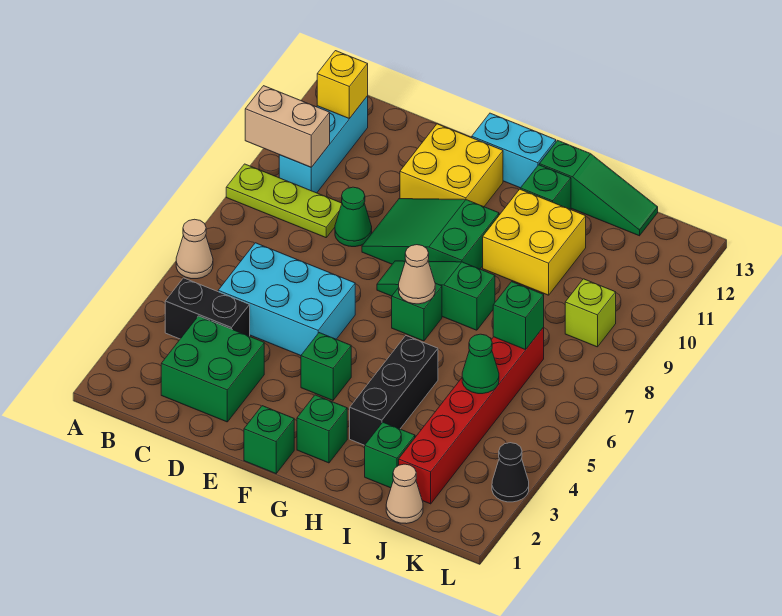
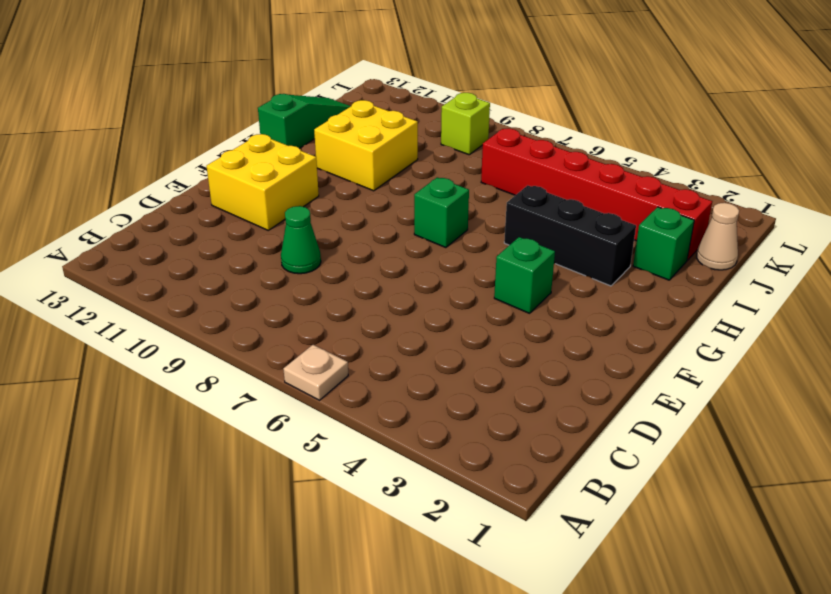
tan 1x1 plate [283,345,348,400] -> tan 1x1 cone [176,219,213,279]
none -> lime 1x3 plate [226,164,342,238]
none -> black 1x2 brick [165,278,250,339]
none -> cyan 1x3 brick [279,96,368,193]

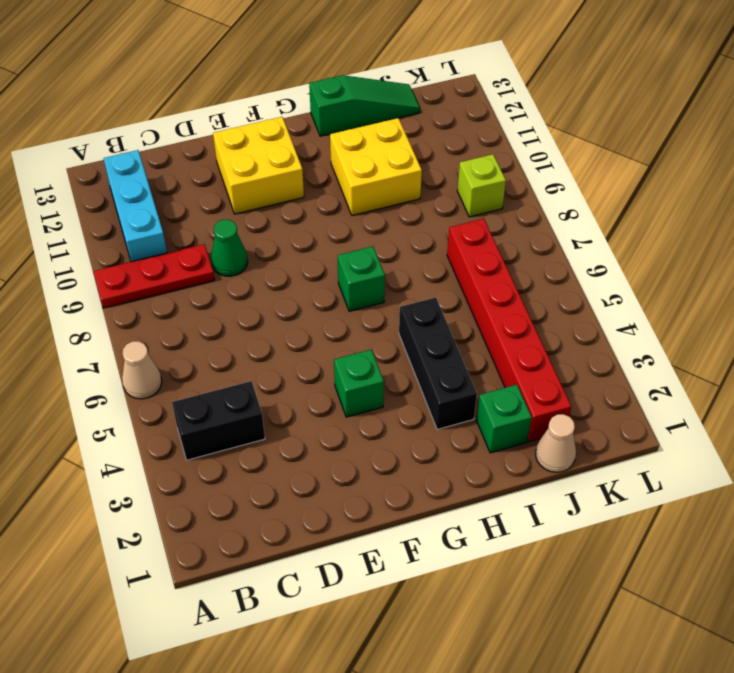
red 1x3 plate [94,244,215,308] -> lime 1x3 plate [226,164,342,238]
none -> green 2x2 brick [161,316,264,422]
none -> cyan 2x3 brick [218,243,355,356]
none -> green 2x3 slope [362,199,499,269]

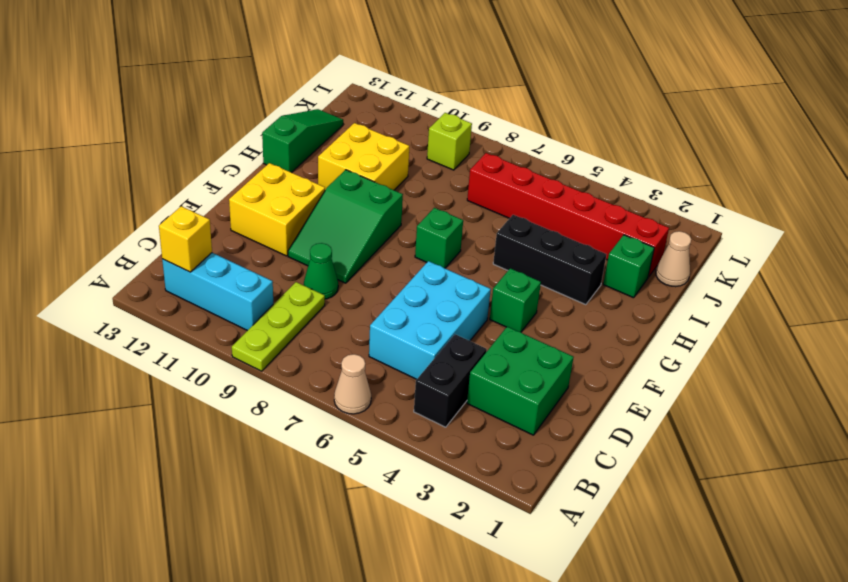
none -> green 1x1 brick [244,406,294,474]
none -> green 1x3 slope [377,261,495,330]
none -> cyan 1x2 brick [472,113,556,188]

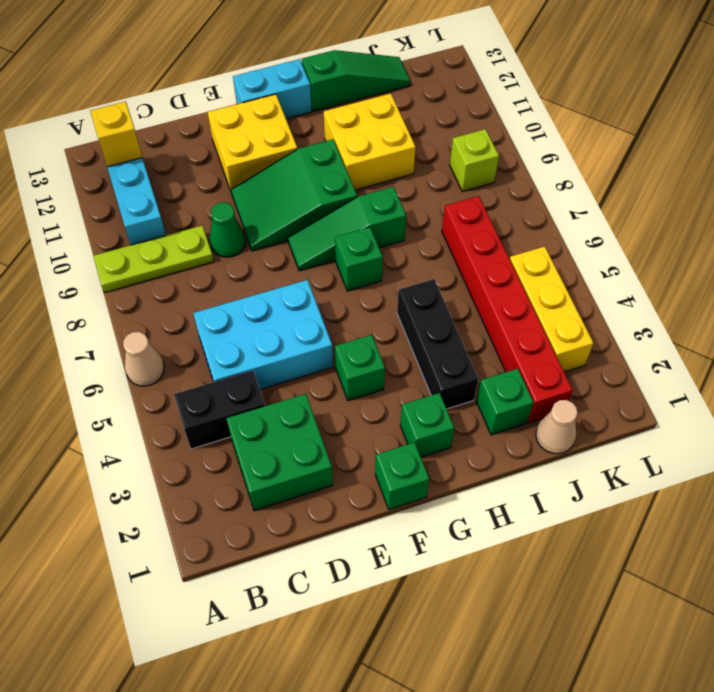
yellow 1x3 brick [510,246,593,372] -> none
none -> green 1x1 brick [521,165,571,210]
none -> black 1x1 cone [492,443,529,502]
none -> tan 1x2 brick [245,86,330,167]

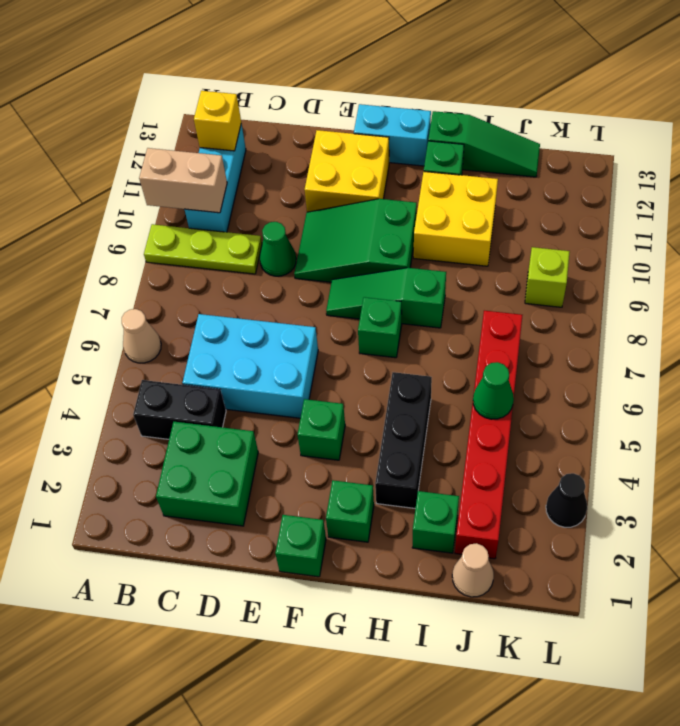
none -> tan 1x1 cone [399,245,435,304]
none -> green 1x1 brick [493,282,544,350]

